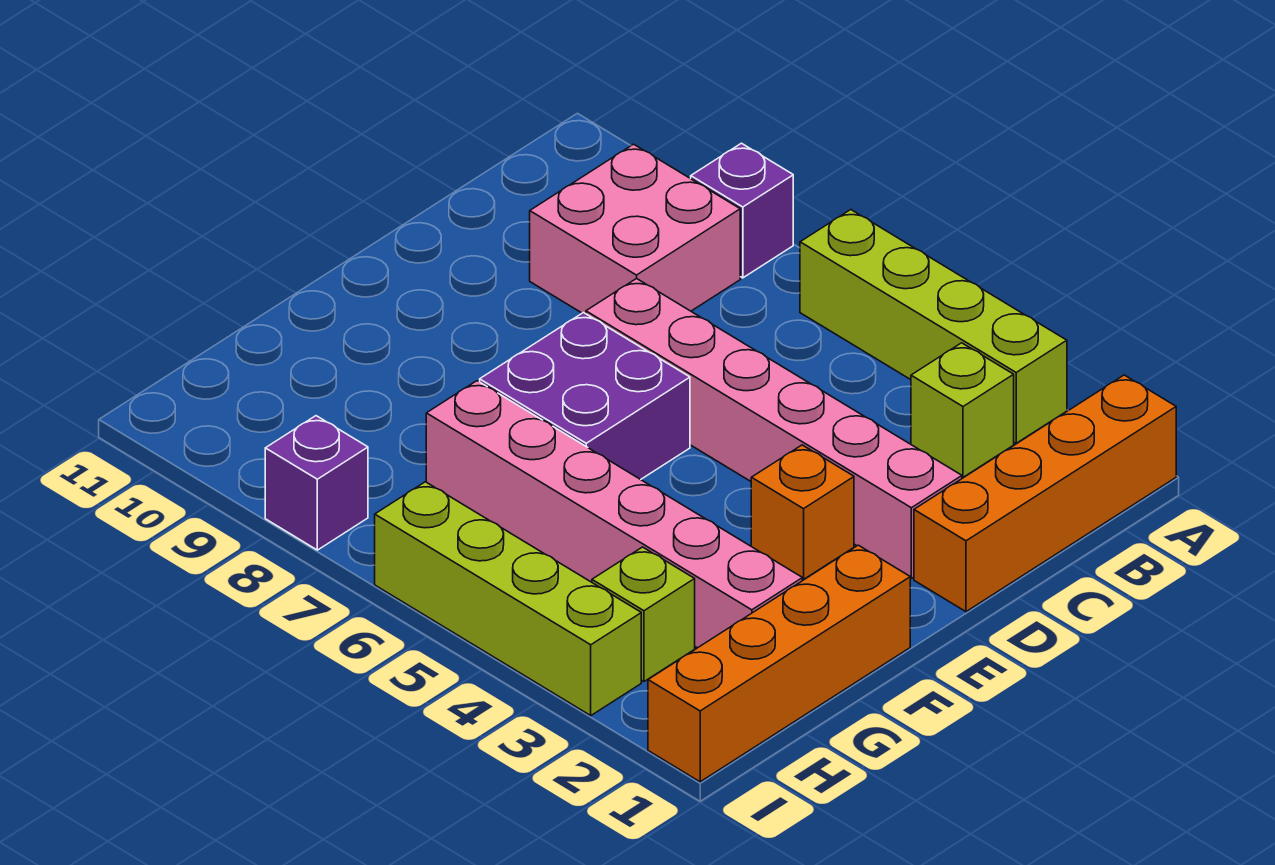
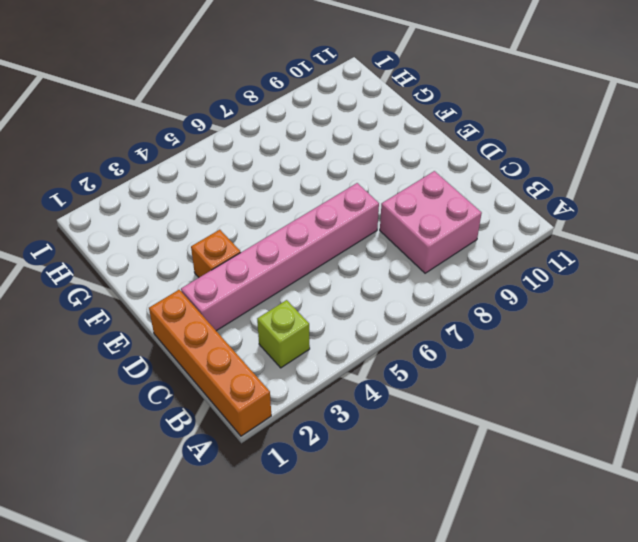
none -> lime 1x4 brick [800,210,1067,443]
none -> purple 1x1 brick [691,143,793,278]
none -> purple 2x2 brick [480,313,690,479]

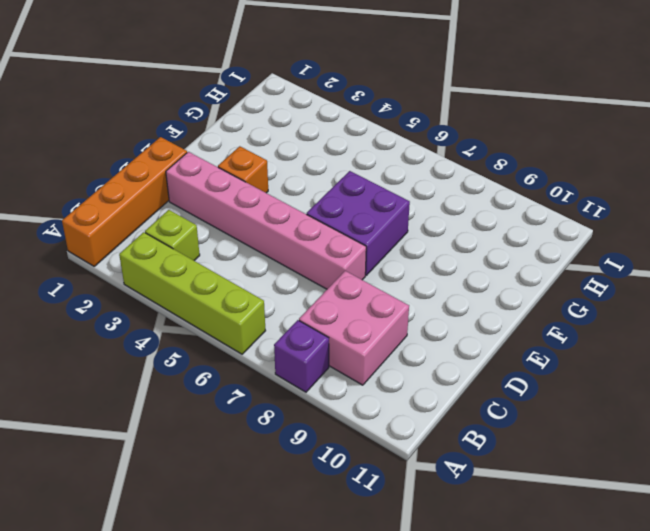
none -> orange 1x4 brick [648,545,910,782]
none -> pink 1x6 brick [426,381,802,648]
none -> lime 1x1 brick [592,547,695,681]

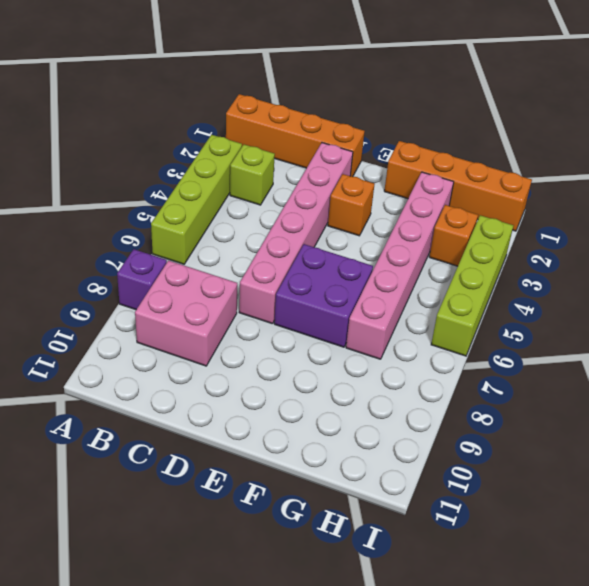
orange 1x1 brick [429,205,478,266] -> lime 1x1 brick [592,547,695,681]
none -> purple 1x1 brick [265,416,368,550]

